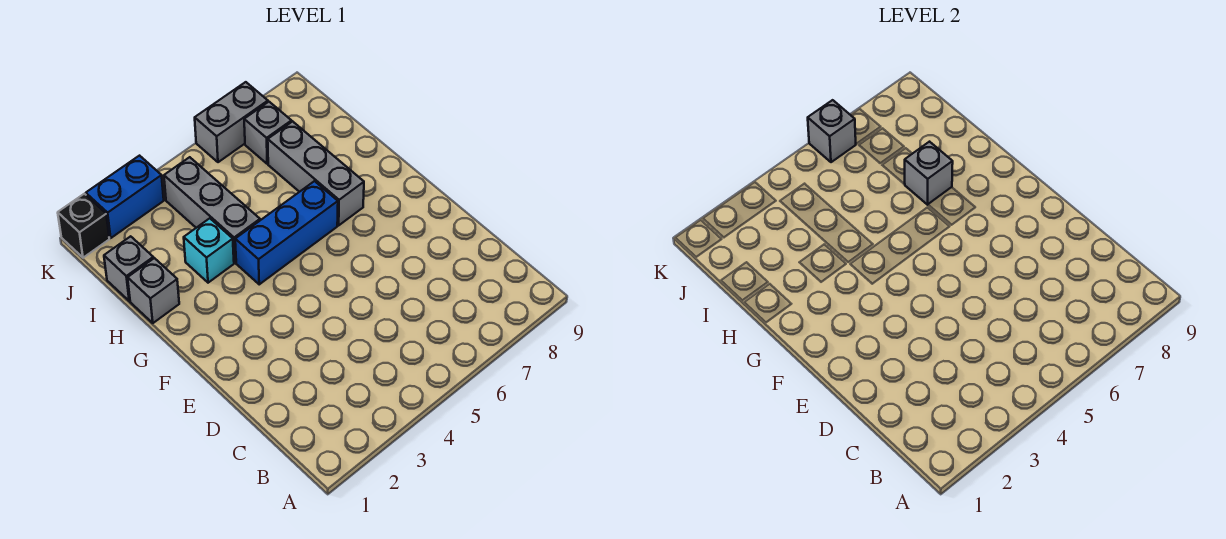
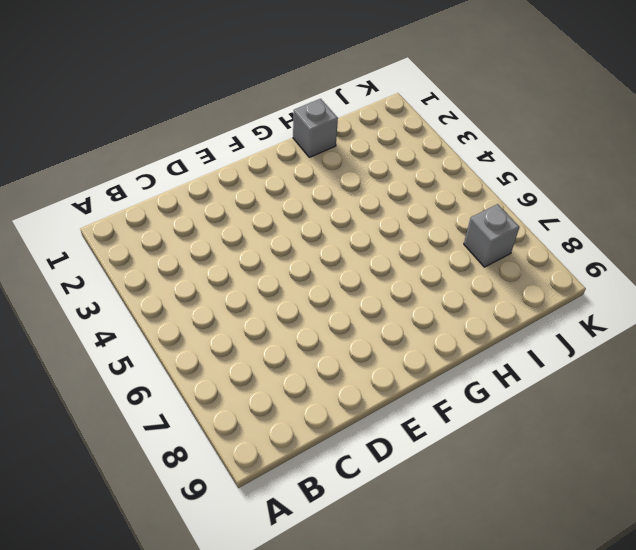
none -> blue 1x3 brick [235,181,338,284]
none -> grey 1x3 brick [268,121,364,225]
none -> cyan 1x1 brick [184,218,234,283]

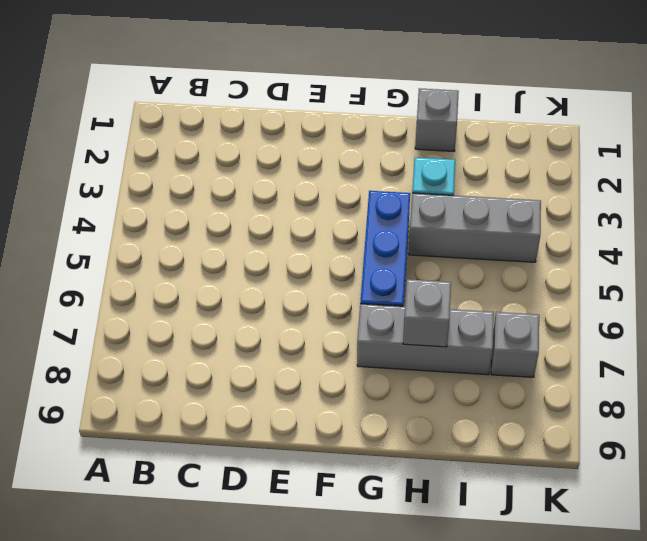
none -> grey 1x1 brick [104,236,153,301]
none -> black 1x1 brick [58,194,109,258]
none -> blue 1x2 brick [86,156,164,238]

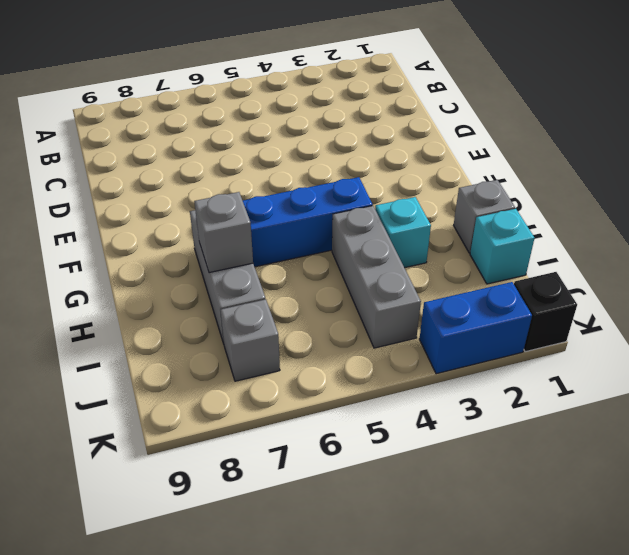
cyan 1x1 brick [470,209,534,284] -> grey 1x1 brick [104,236,153,301]
none -> grey 1x2 brick [195,82,268,162]
none -> grey 1x1 brick [808,100,856,162]

